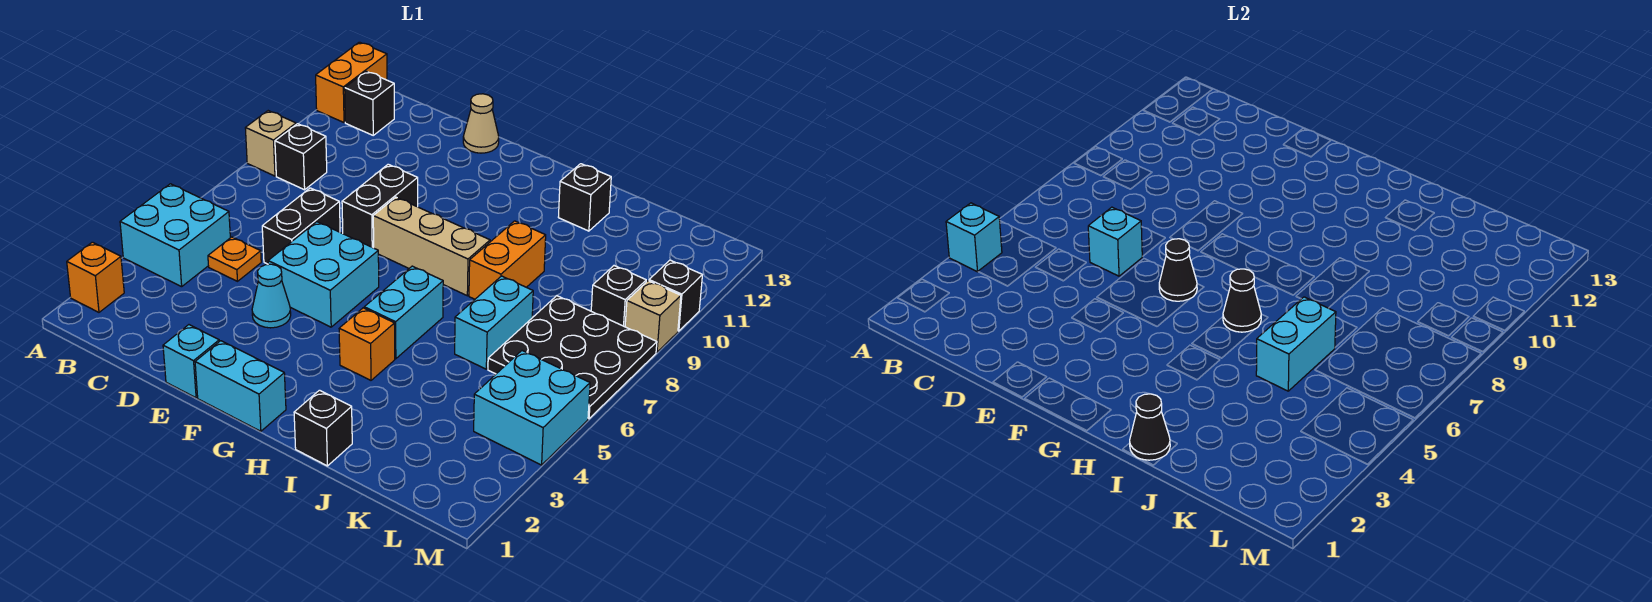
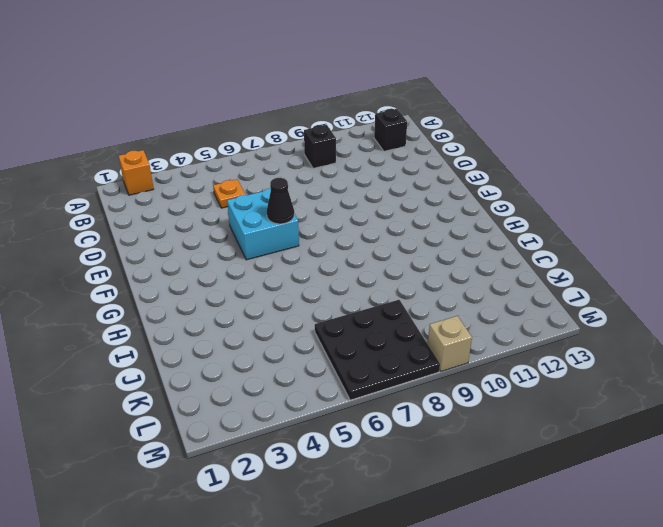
none -> cyan 2x2 brick [120,184,230,287]
none -> tan 1x1 brick [245,111,296,176]
none -> orange 1x2 brick [316,42,387,122]
none -> black 1x2 brick [262,188,340,264]

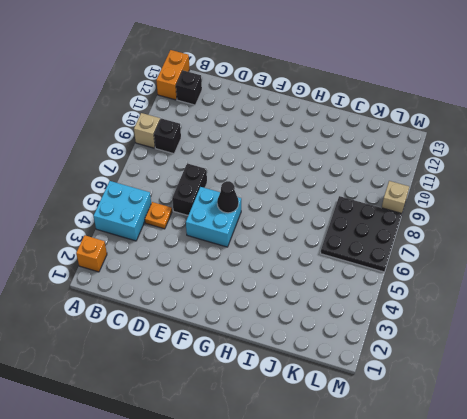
none -> cyan 1x1 brick [163,325,219,398]
none -> cyan 1x1 cone [252,264,291,328]
none -> black 1x2 brick [342,164,418,248]
none -> tan 1x1 cone [463,94,499,153]

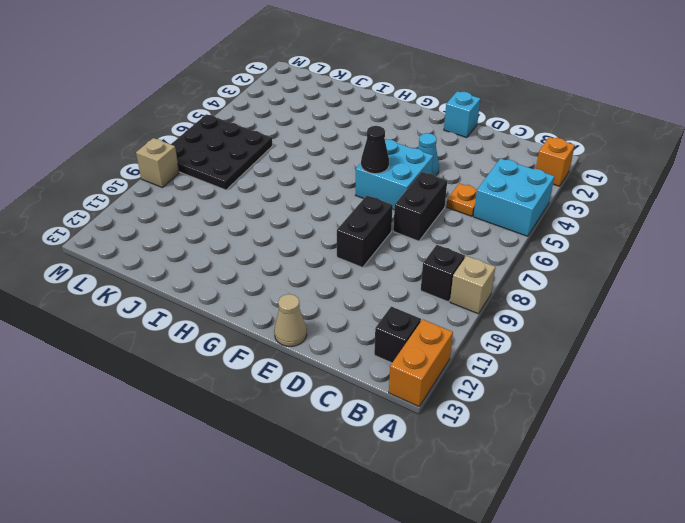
none -> cyan 1x2 brick [195,341,286,431]
none -> tan 1x3 brick [373,197,490,296]
none -> orange 1x1 brick [339,308,395,380]
none -> cyan 1x2 brick [364,266,443,359]

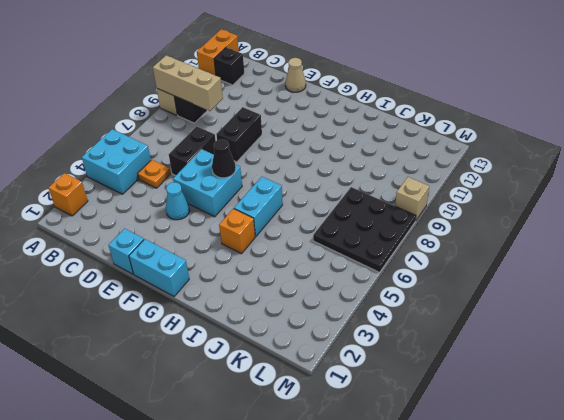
tan 1x3 brick [153,55,223,111] -> tan 1x3 brick moved to [373,197,490,296]
none -> black 1x1 brick [294,390,352,466]
none -> orange 1x2 brick [469,221,546,299]
none -> black 1x1 brick [558,164,611,231]
none -> cyan 1x2 brick [455,276,533,369]

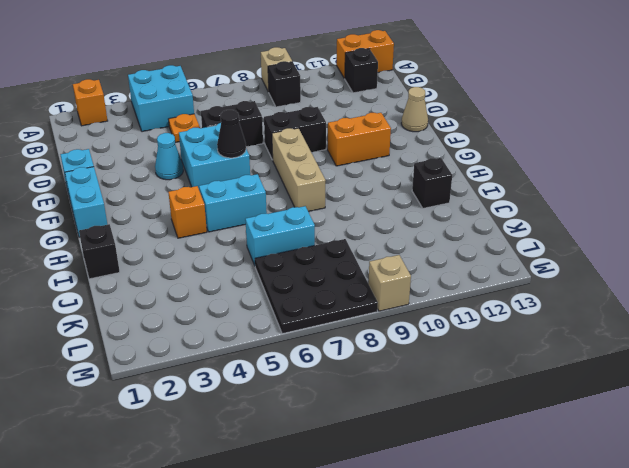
orange 1x2 brick [328,113,391,166] -> orange 1x2 brick moved to [469,221,546,299]
none -> cyan 2x2 brick [474,351,590,465]
none -> black 1x1 brick [591,266,646,327]
none -> black 1x1 brick [649,260,702,331]
none -> cyan 1x1 brick [946,203,1002,272]

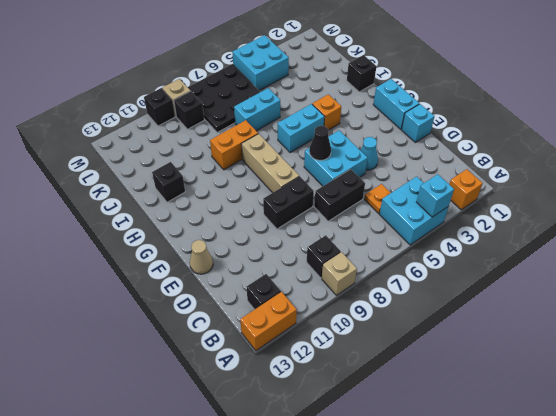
none -> cyan 1x1 brick [1088,207,1142,276]
none -> black 1x1 cone [1223,269,1261,332]
none -> black 1x1 cone [1130,394,1170,460]
none -> cyan 1x2 brick [1256,297,1336,391]

